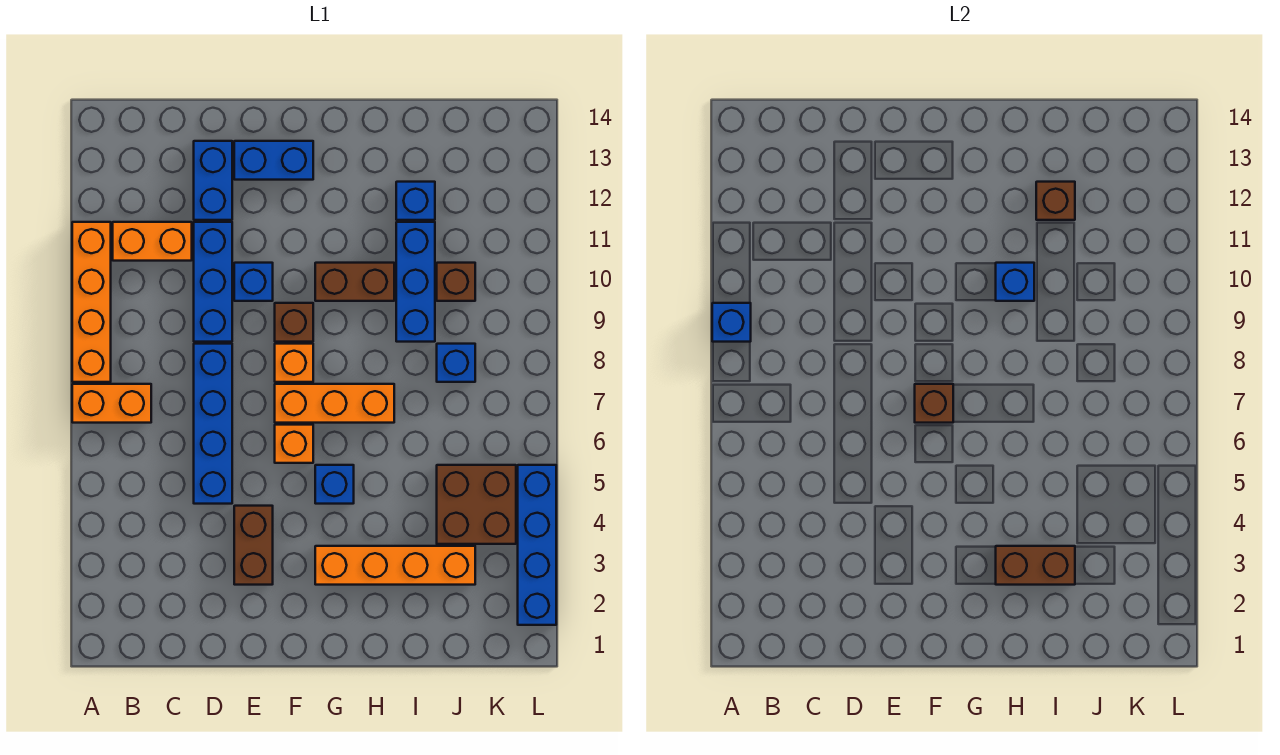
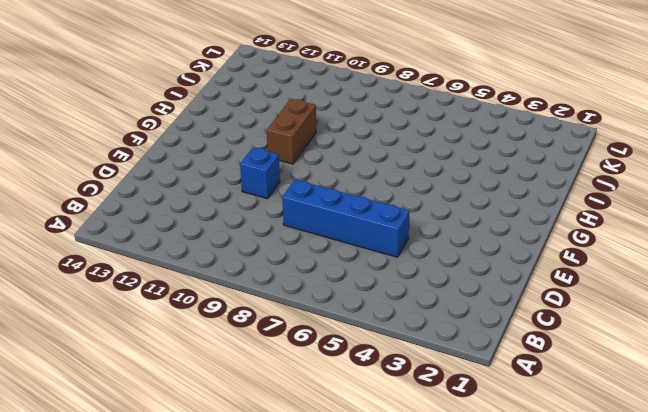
none -> orange 1x2 brick [72,384,151,423]
none -> orange 1x4 brick [72,222,111,382]
none -> orange 1x2 brick [113,222,192,261]

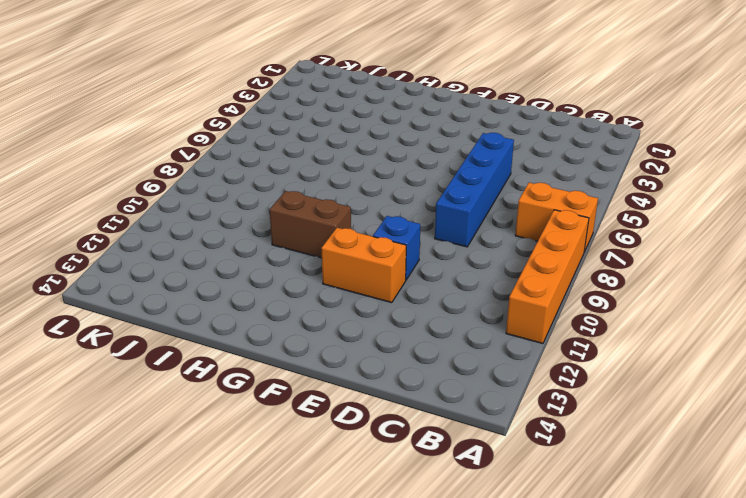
orange 1x2 brick [321,228,406,303] -> orange 1x2 brick moved to [113,222,192,261]
none -> blue 1x3 brick [194,222,232,342]
none -> blue 1x2 brick [194,141,232,220]
none -> brown 1x2 brick [234,506,273,585]

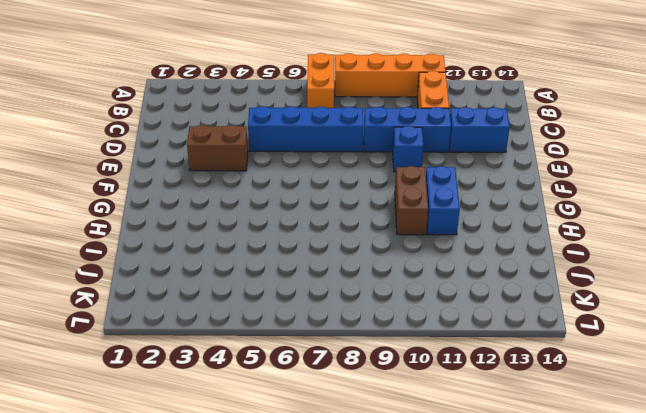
blue 1x2 brick [426,166,460,235] -> blue 1x2 brick moved to [234,141,313,180]
none -> orange 1x1 brick [275,425,313,463]
none -> orange 1x3 brick [275,384,394,423]
none -> orange 1x1 brick [275,344,313,382]

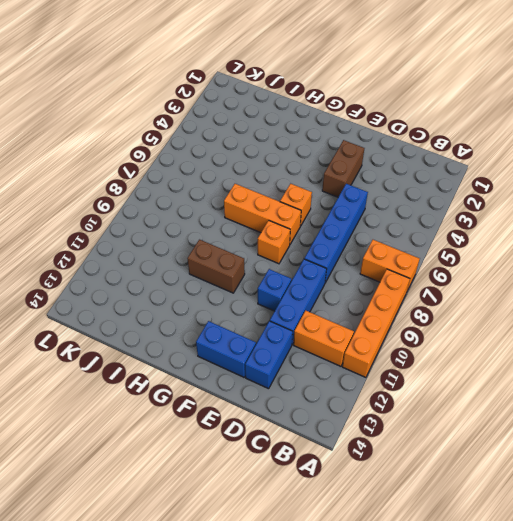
none -> brown 1x1 brick [275,303,313,342]
none -> orange 1x4 brick [315,546,475,585]
none -> blue 1x1 brick [315,465,354,504]

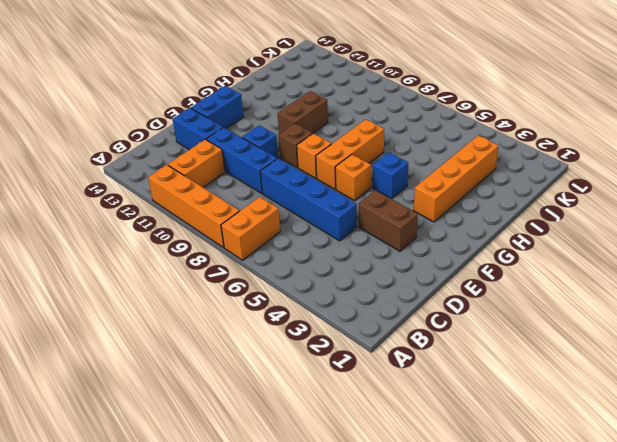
none -> blue 1x3 brick [396,222,435,342]
none -> blue 1x1 brick [396,182,435,220]
none -> brown 2x2 brick [437,465,516,544]

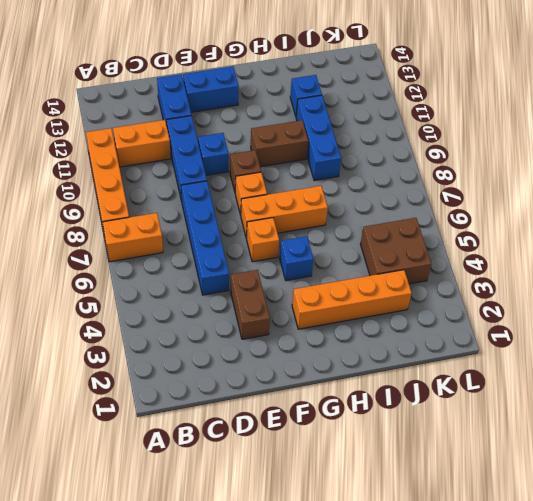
none -> blue 1x1 brick [437,344,475,382]
none -> brown 1x1 brick [437,263,475,301]
none -> blue 1x4 brick [518,465,556,625]

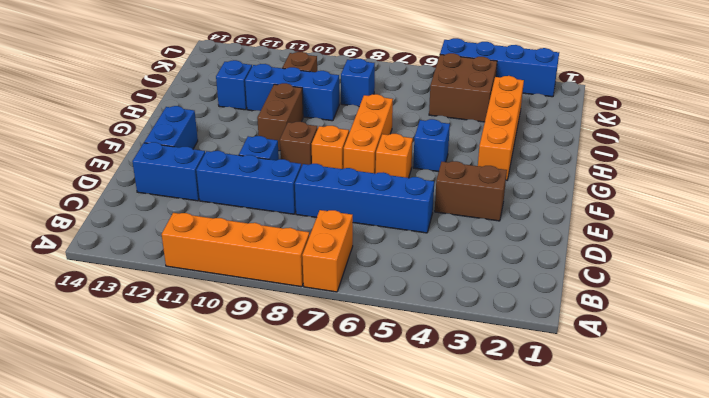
none -> orange 1x2 brick [113,222,192,261]
none -> blue 1x1 brick [712,303,751,342]
none -> brown 1x1 brick [915,384,953,423]

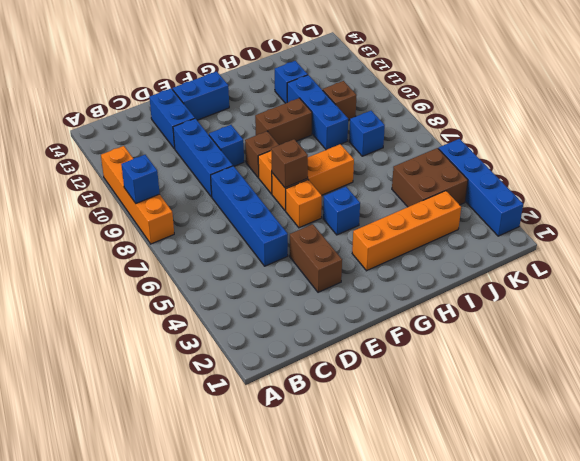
none -> orange 1x2 brick [72,384,151,423]
none -> orange 1x2 brick [113,222,192,261]
none -> brown 1x2 brick [996,546,1075,585]

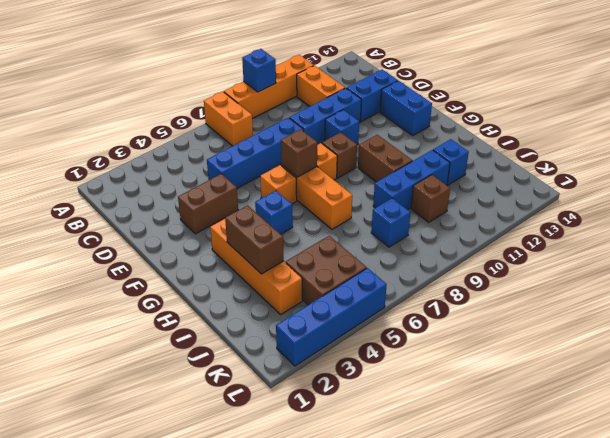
none -> blue 1x1 brick [996,263,1034,301]
none -> brown 1x1 brick [1036,182,1075,220]

